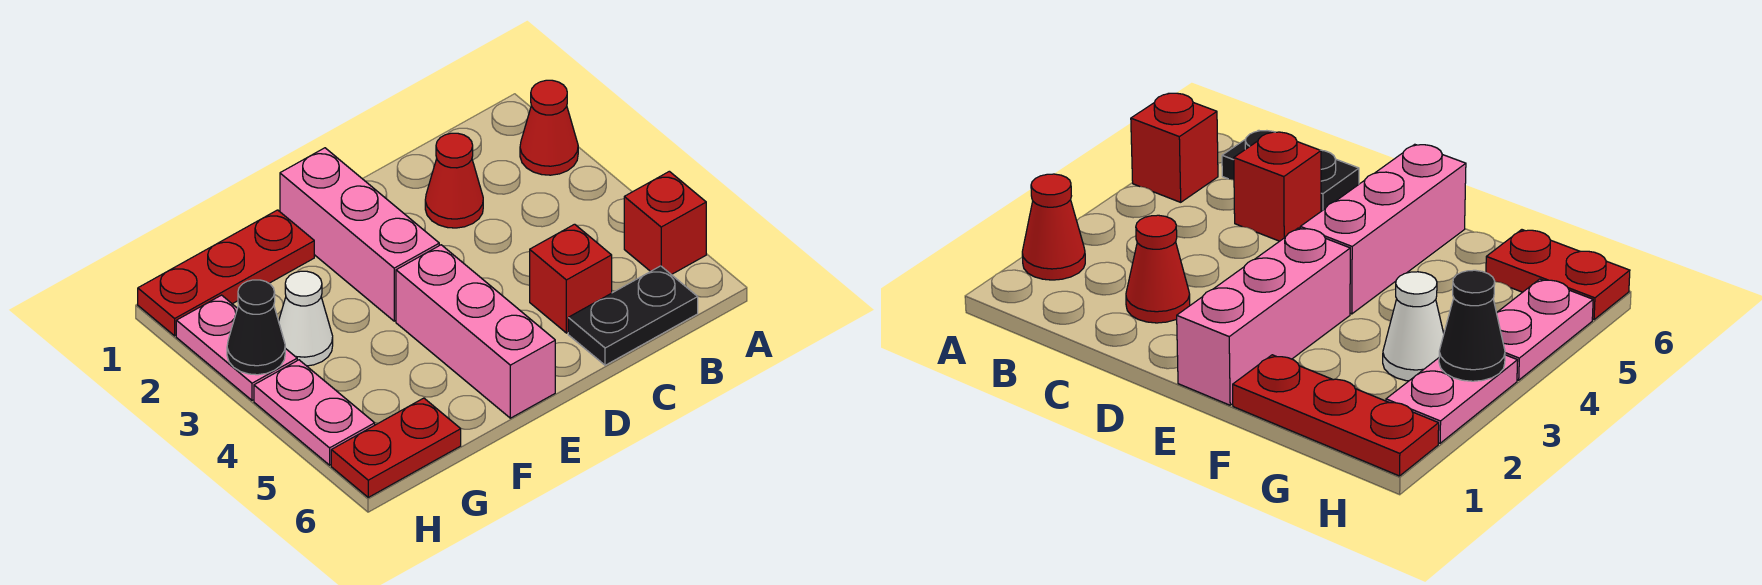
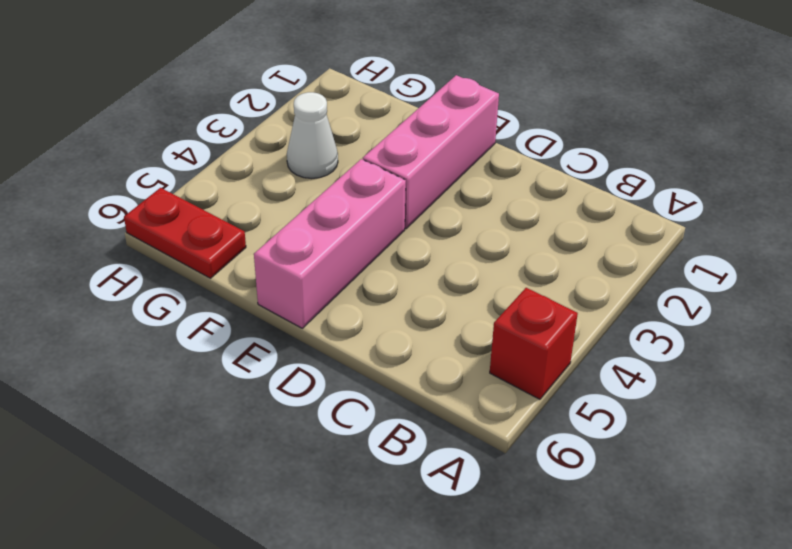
none -> red 1x1 cone [520,80,578,175]
none -> black 1x2 plate [568,266,698,365]
none -> red 1x1 cone [425,133,483,228]

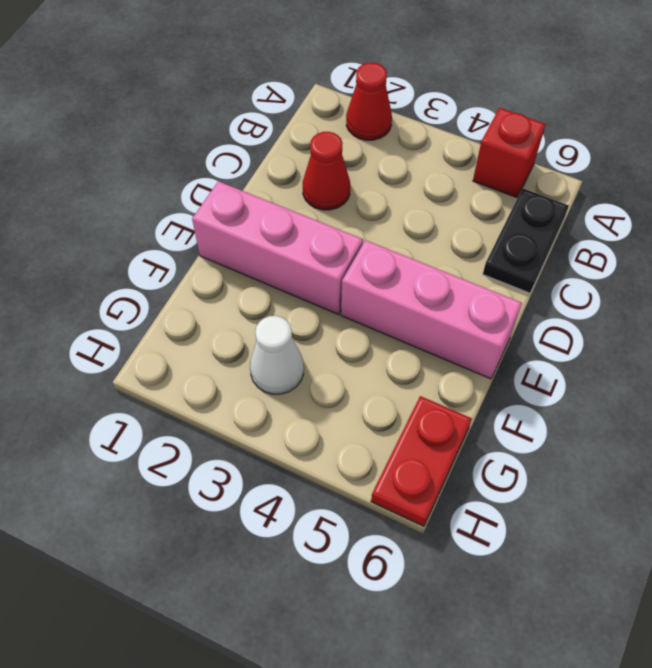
none -> red 1x1 brick [530,224,612,333]
none -> red 1x3 plate [138,210,314,336]
none -> pink 1x2 plate [176,295,297,400]

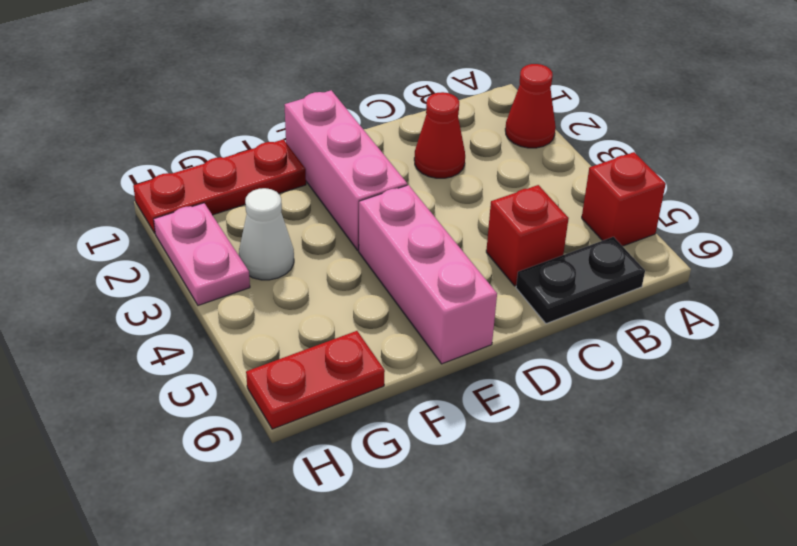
none -> pink 1x2 plate [254,360,375,465]
none -> black 1x1 cone [227,280,285,375]

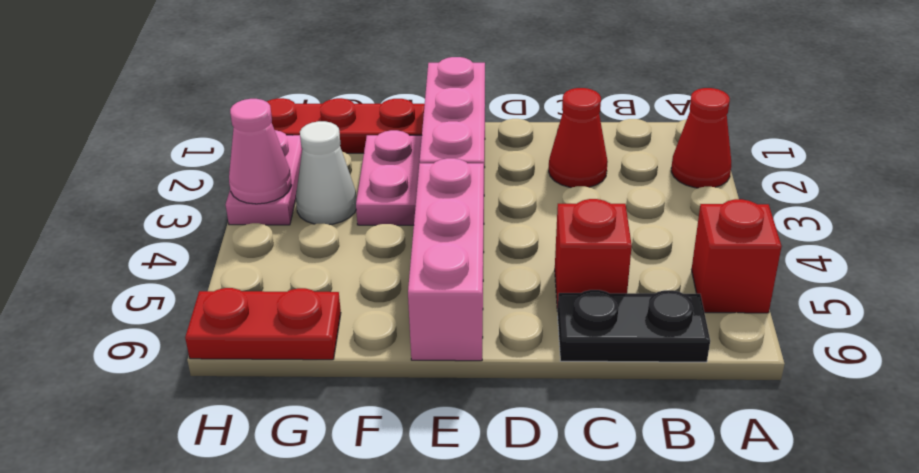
pink 1x2 plate [356,130,422,225] -> pink 1x2 plate moved to [254,360,375,465]
pink 1x1 cone [229,99,292,204] -> black 1x1 cone [227,280,285,375]

